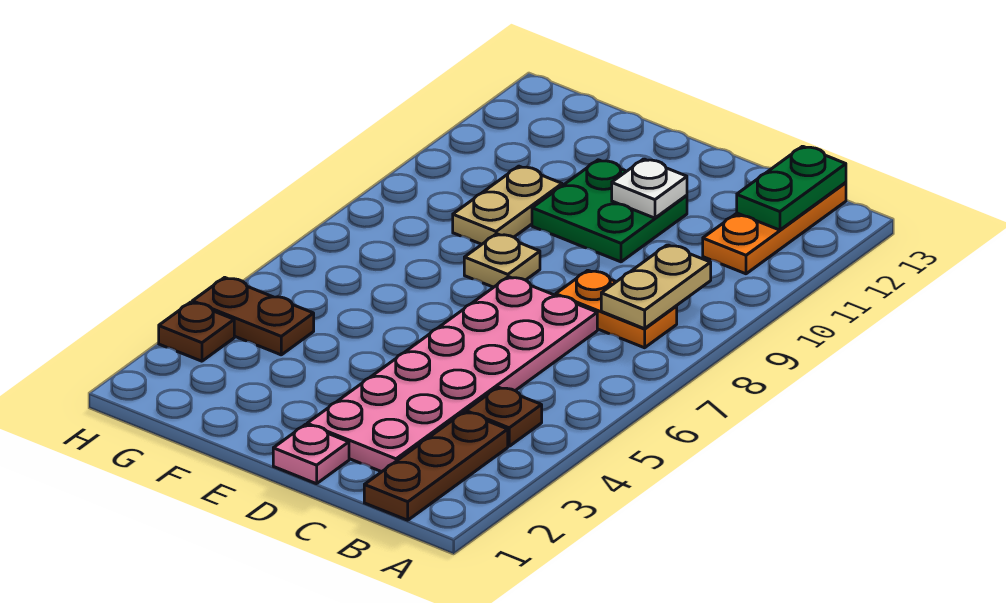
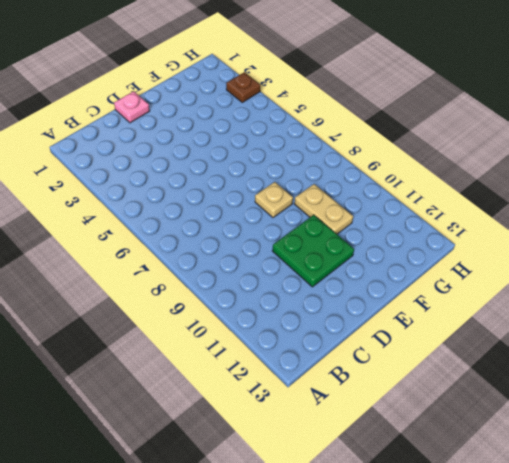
none -> brown 1x3 plate [364,412,508,520]
none -> brown 1x1 plate [466,387,542,446]
none -> orange 1x2 plate [556,270,677,348]

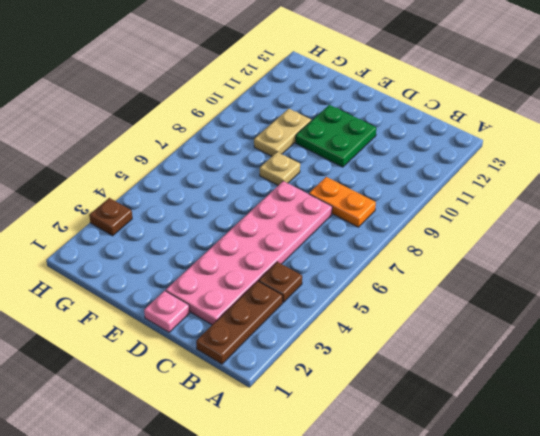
none -> orange 1x3 plate [703,183,846,274]
none -> brown 1x2 plate [192,277,314,355]
none -> tan 1x2 plate [601,245,711,329]

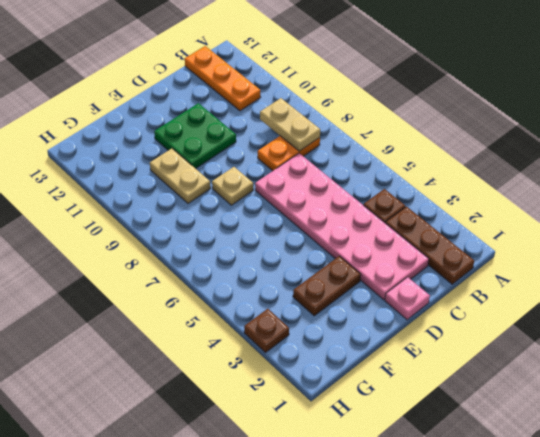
brown 1x2 plate [293,256,361,316] -> brown 1x2 plate moved to [192,277,314,355]
none -> green 1x2 plate [737,146,846,230]
none -> white 1x1 plate [612,159,687,218]

